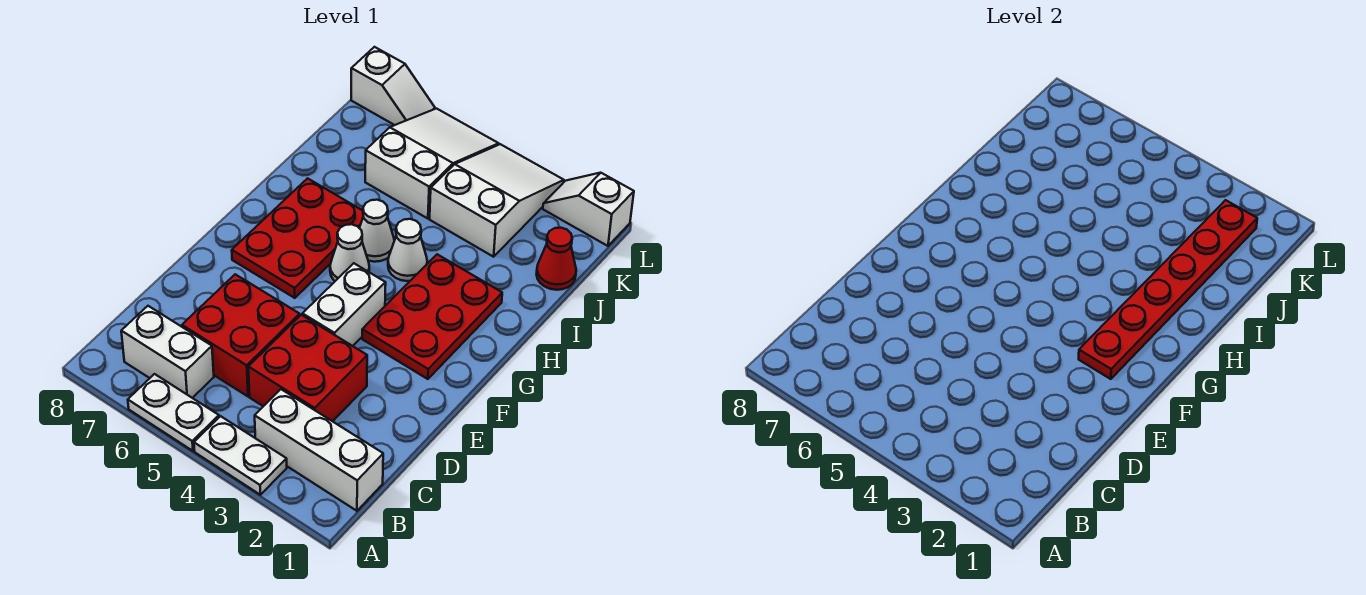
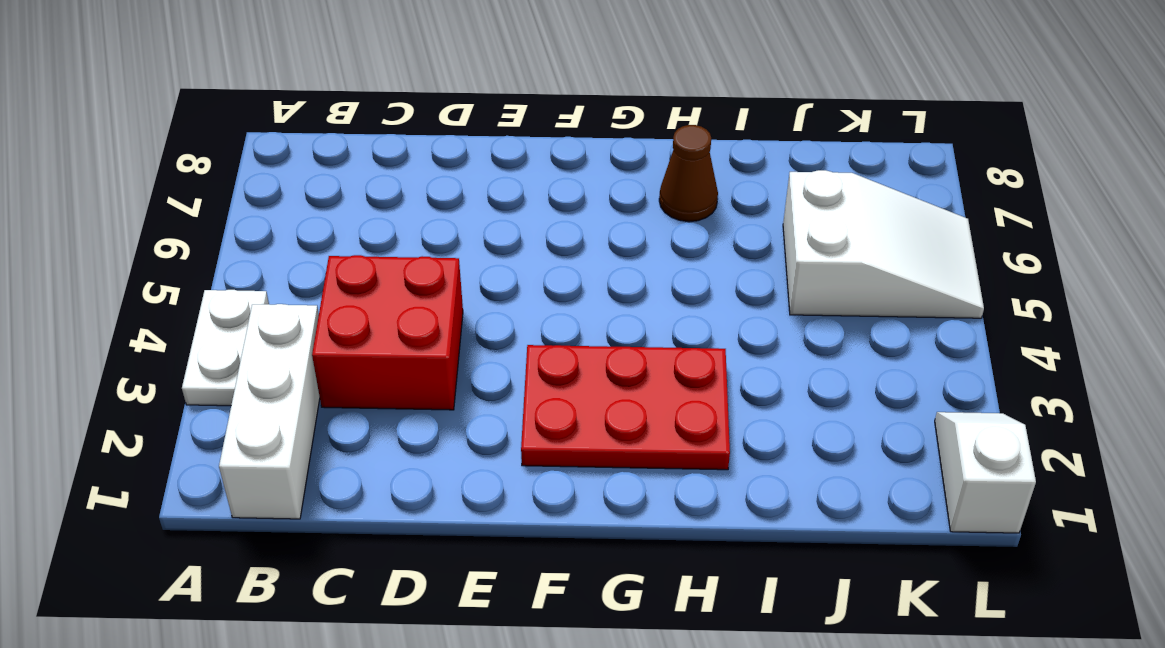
brown 1x1 cone [659,125,718,222] -> red 2x3 plate [232,178,363,298]
none -> white 1x2 plate [128,374,219,451]
none -> white 1x2 brick [121,306,214,398]
none -> red 2x2 brick [182,274,300,396]

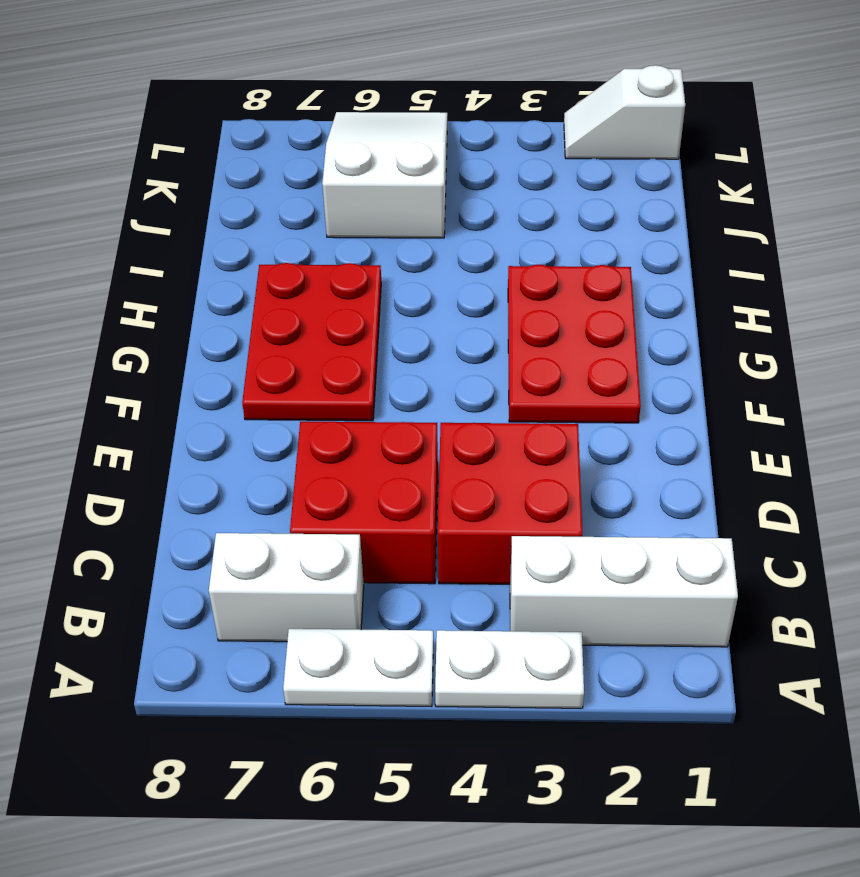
none -> white 1x2 brick [303,263,386,346]
none -> white 1x1 cone [330,224,369,281]
none -> white 1x1 cone [388,219,427,281]

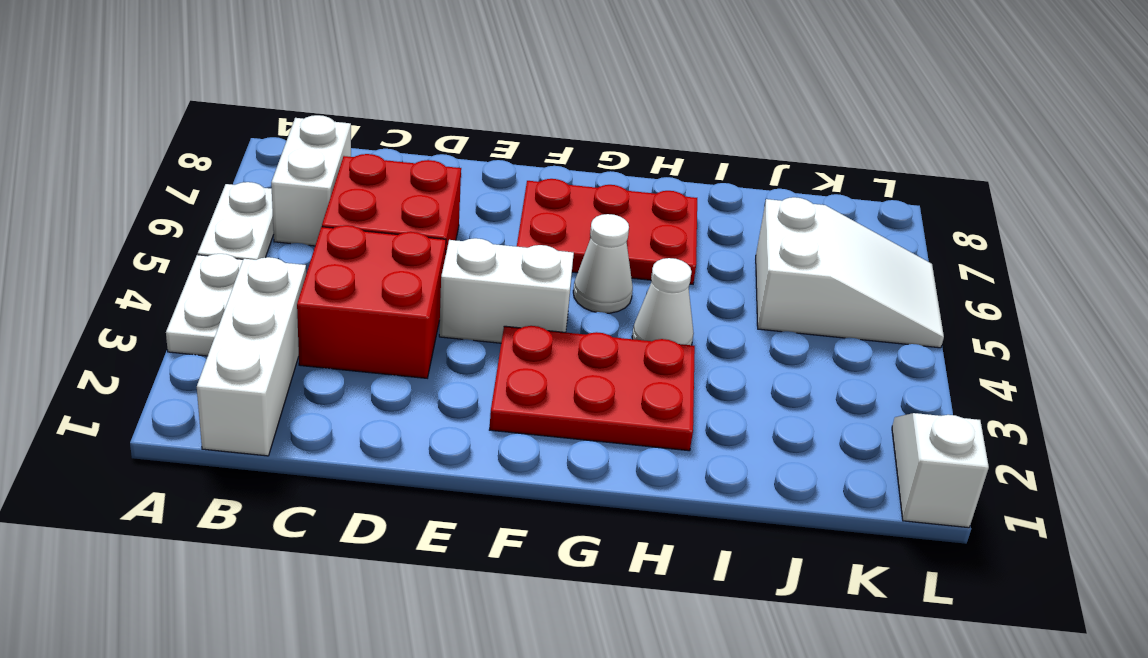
none -> white 1x1 cone [360,200,394,262]
none -> red 1x1 cone [537,228,576,290]
none -> white 2x3 slope [430,144,564,257]

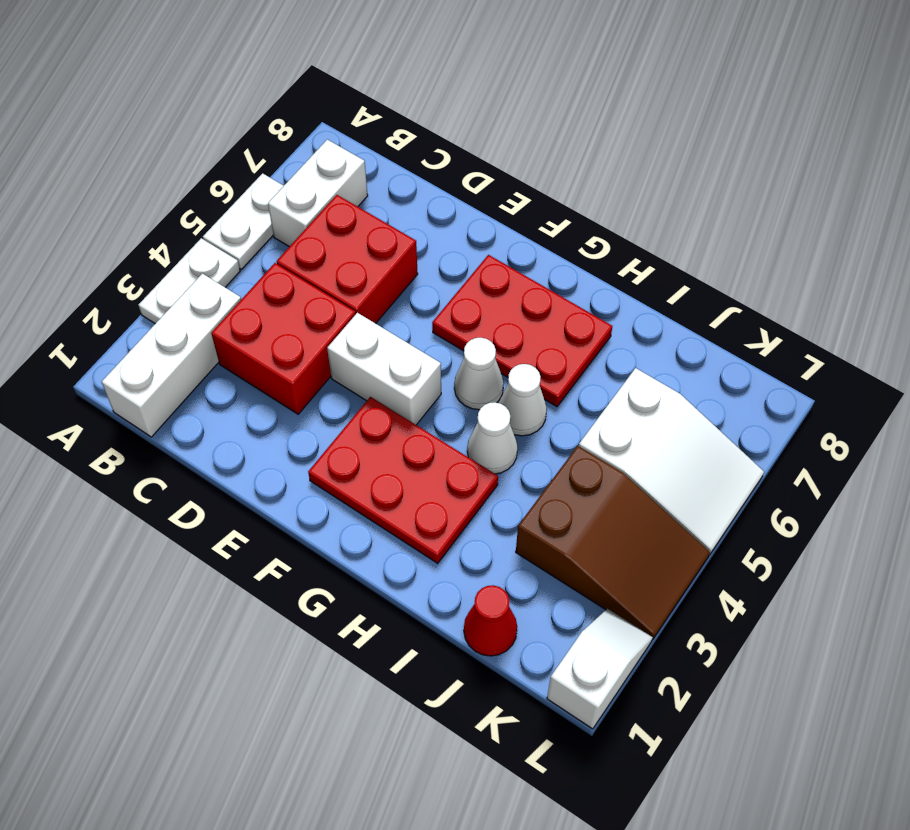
brown 2x3 slope [516,446,710,639] -> white 2x3 slope [430,144,564,257]
none -> white 1x2 slope [351,47,435,125]
none -> red 1x6 plate [1079,200,1257,379]

